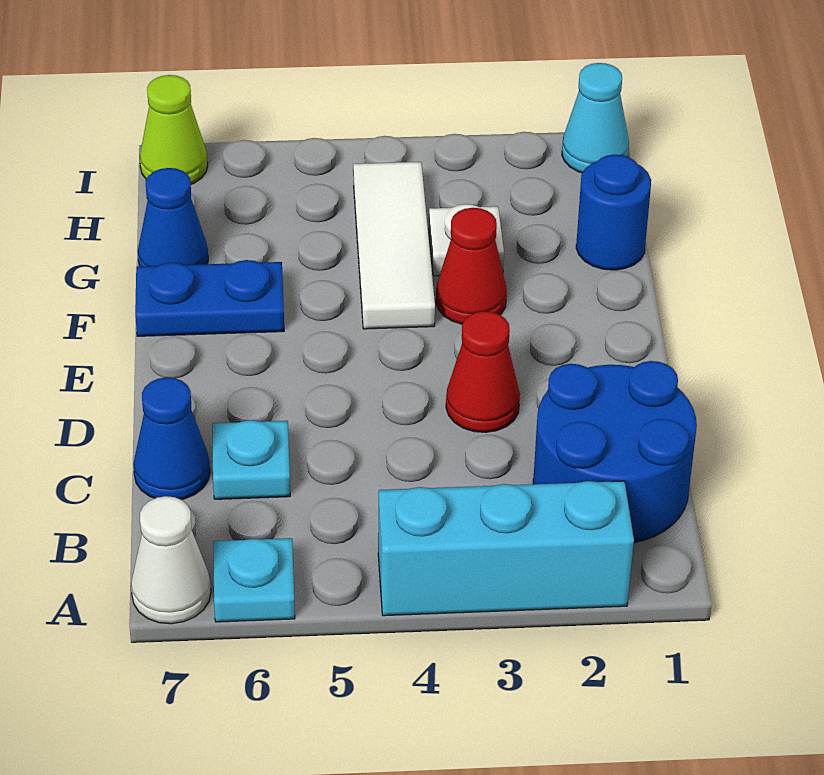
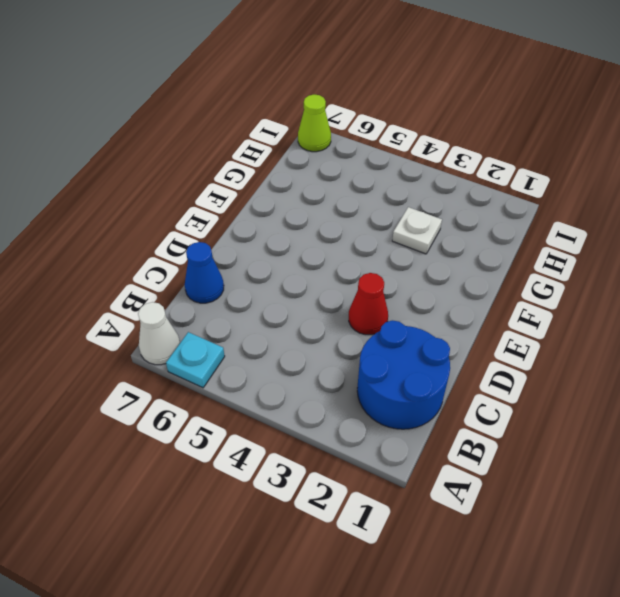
none -> cyan 1x3 brick [378,481,634,616]
none -> cyan 1x1 plate [212,420,290,499]
none -> red 1x1 cone [436,208,507,324]

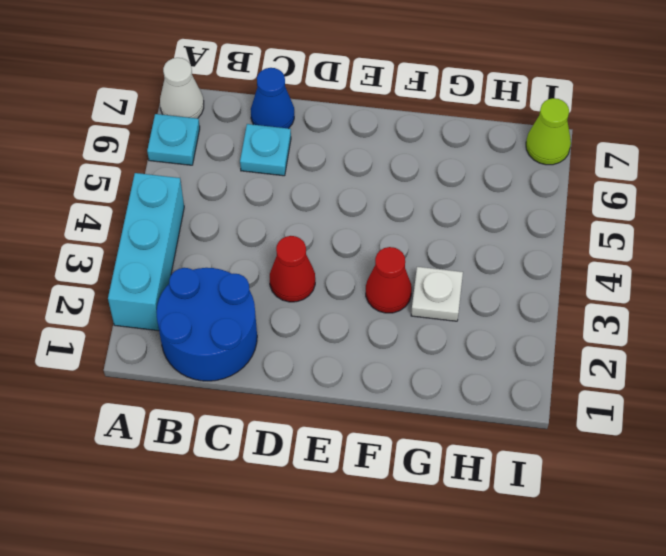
none -> white 1x3 tile [353,162,435,329]
none -> blue 1x2 plate [135,260,284,336]
none -> blue 1x1 round brick [576,154,651,270]

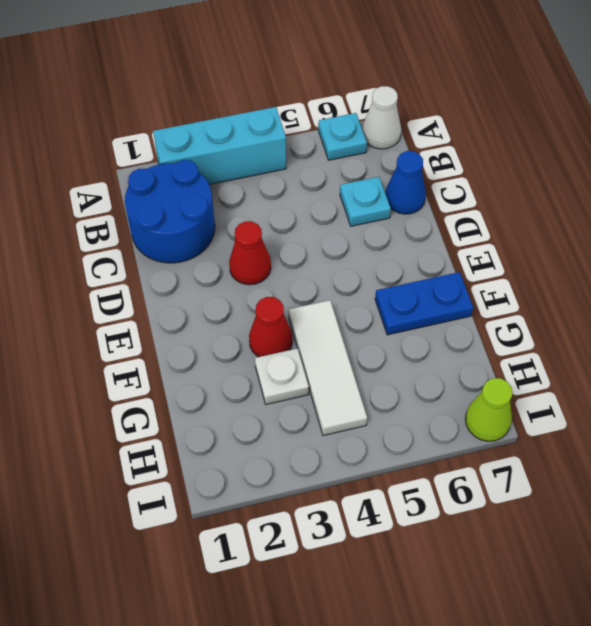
none -> blue 1x1 round brick [576,154,651,270]
none -> blue 1x1 cone [138,168,208,266]
none -> cyan 1x1 cone [562,63,629,173]

